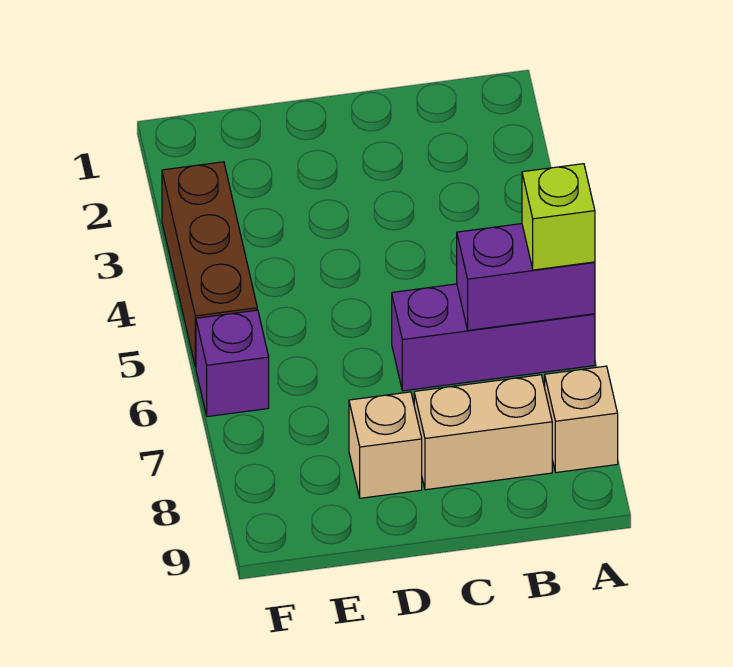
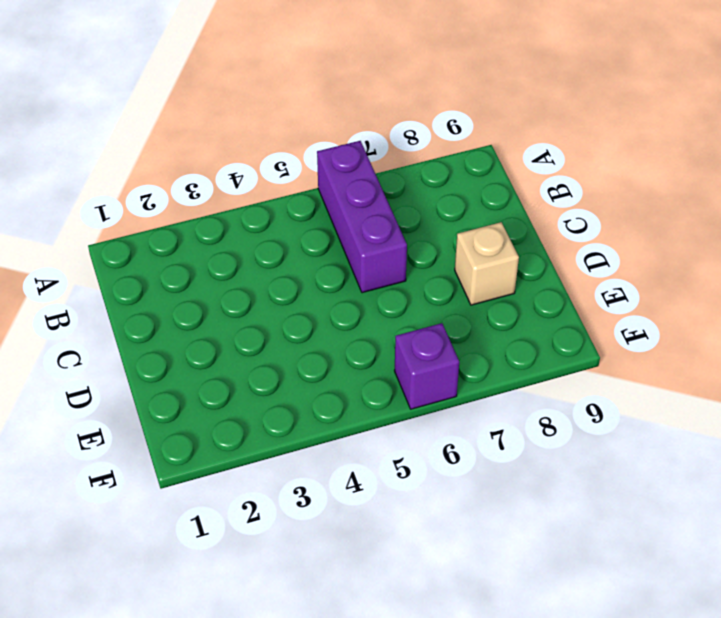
none -> tan 1x1 brick [545,366,618,473]
none -> tan 1x2 brick [414,375,552,490]

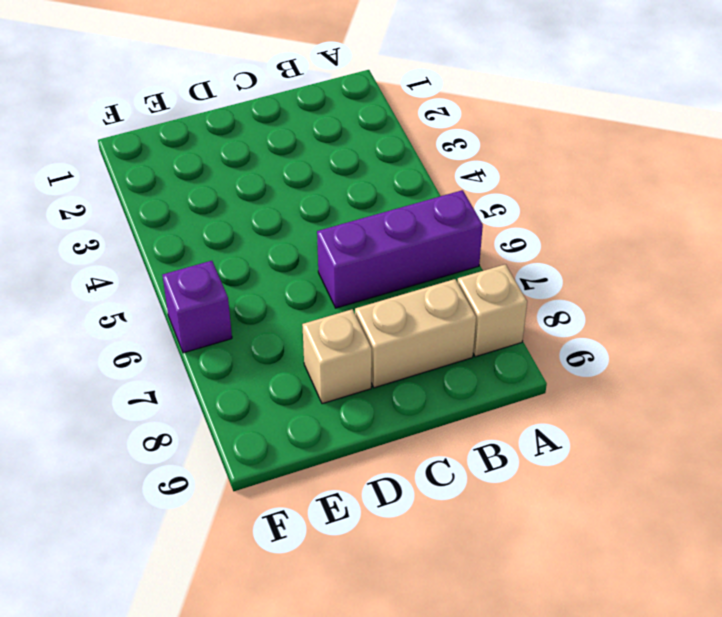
none -> brown 1x3 brick [162,162,257,367]
none -> purple 1x2 brick [457,224,595,330]

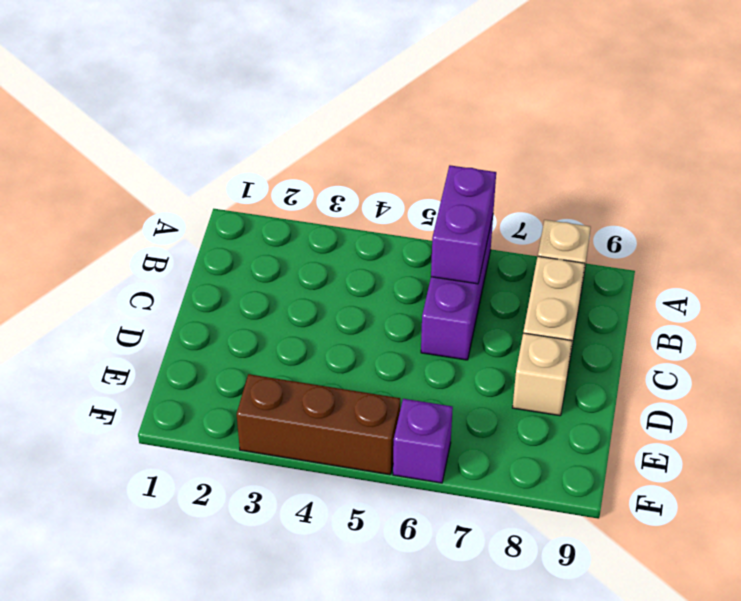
none -> lime 1x1 brick [522,164,595,270]

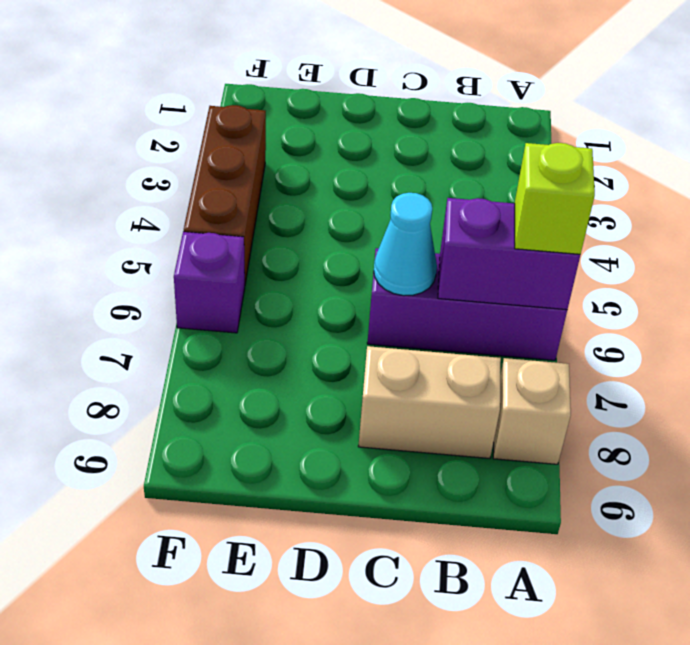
cyan 1x1 cone [374,193,437,296] -> none
none -> tan 1x1 brick [349,392,422,498]

